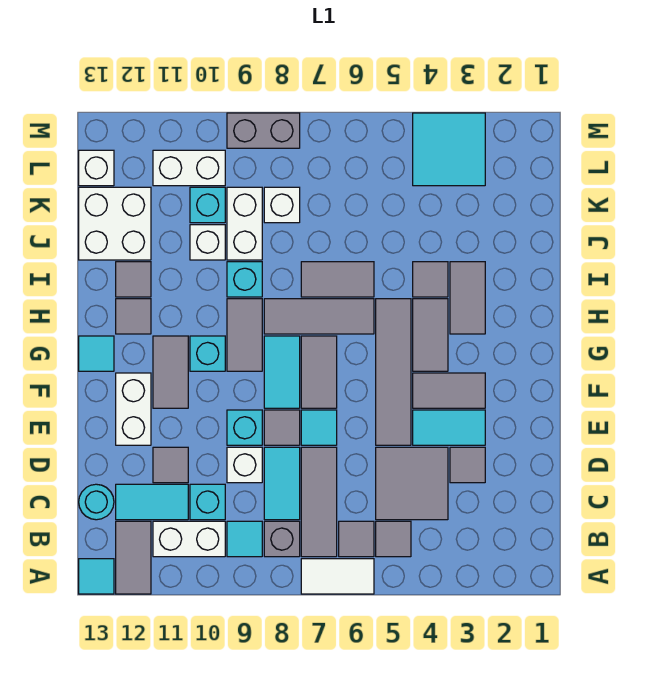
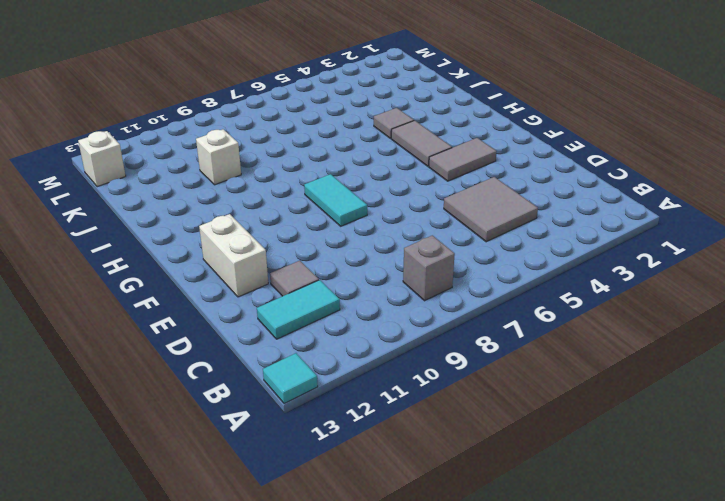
none -> white 1x2 tile [301,559,374,594]
none -> grey 1x2 tile [116,521,151,594]
none -> grey 1x1 tile [376,521,411,557]
none -> grey 1x1 tile [339,521,374,557]

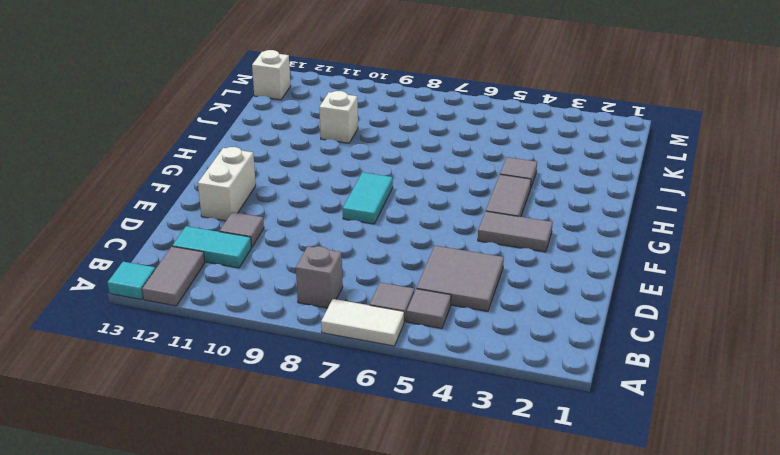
none -> grey 1x3 tile [301,447,337,557]
none -> cyan 1x1 tile [227,521,262,557]
none -> white 1x2 brick [153,521,225,557]
none -> cyan 1x2 tile [264,447,300,520]

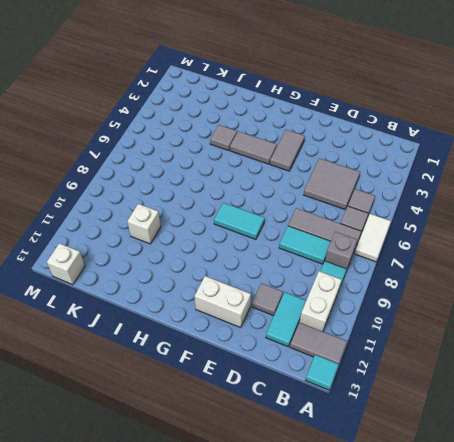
none -> cyan 1x1 brick [190,484,225,520]
none -> cyan 1x1 round brick [79,484,114,520]
none -> grey 1x1 tile [450,447,485,483]
none -> white 1x1 brick [227,447,262,483]

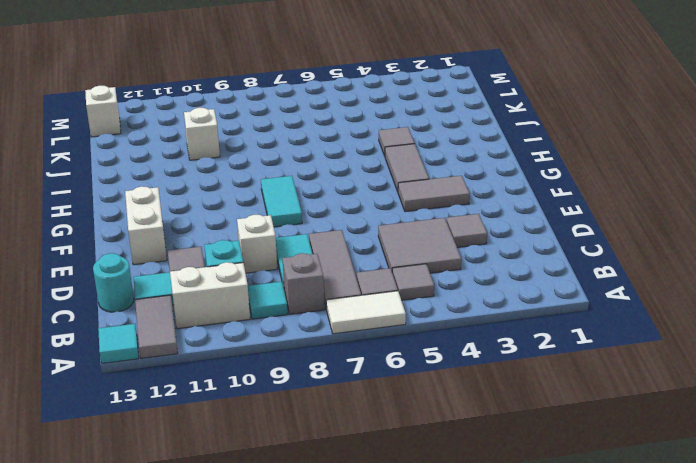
none -> cyan 1x2 tile [413,410,485,445]
none -> grey 1x4 tile [376,299,411,445]
none -> cyan 1x1 tile [301,410,337,445]
none -> grey 1x1 tile [264,410,300,445]

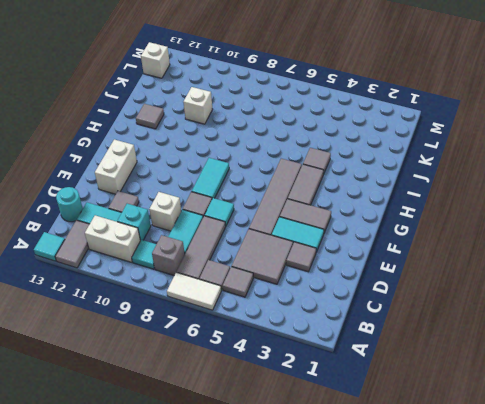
none -> cyan 1x1 brick [227,410,262,445]
none -> grey 1x2 tile [301,336,337,408]
none -> grey 1x2 tile [153,336,188,408]
none -> grey 1x2 tile [227,299,262,371]

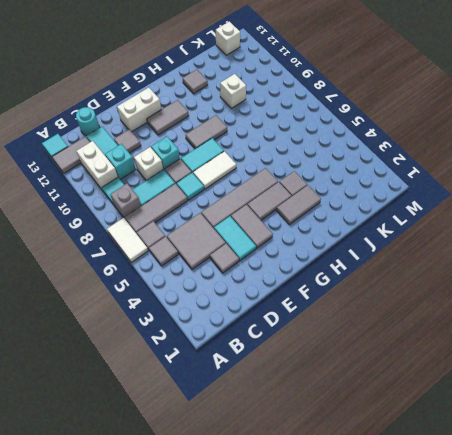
white 1x2 tile [193,151,236,189] -> grey 1x2 tile [301,336,337,408]
none -> cyan 1x1 brick [190,336,225,371]
none -> cyan 1x1 tile [79,336,114,371]
none -> grey 1x3 tile [264,299,374,334]
none -> grey 1x1 tile [116,299,151,334]

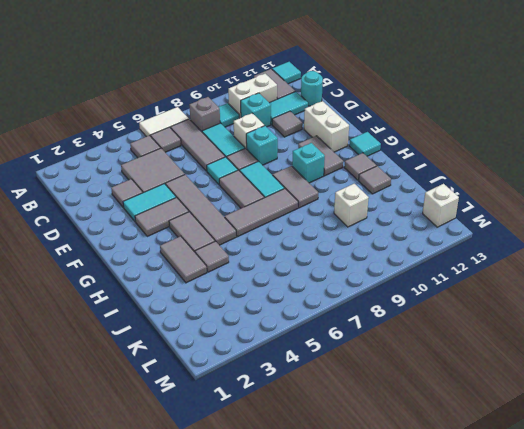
none -> grey 1x2 tile [301,262,374,297]
none -> cyan 1x1 brick [227,262,262,297]
none -> white 1x2 brick [227,187,262,260]
none -> white 2x2 brick [79,187,151,260]

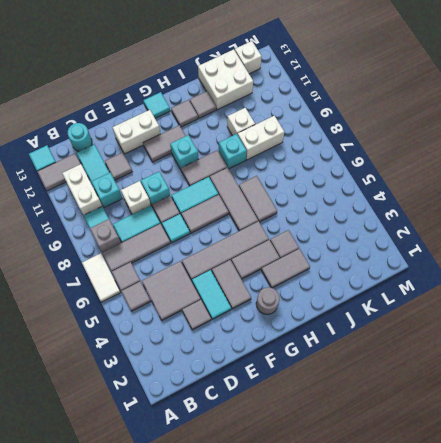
grey 1x1 round brick [256,287,280,314] -> none
none -> white 1x1 brick [264,187,300,223]
none -> cyan 1x1 brick [190,187,225,223]
none -> cyan 2x2 tile [413,113,485,186]
none -> white 1x2 brick [153,150,225,186]

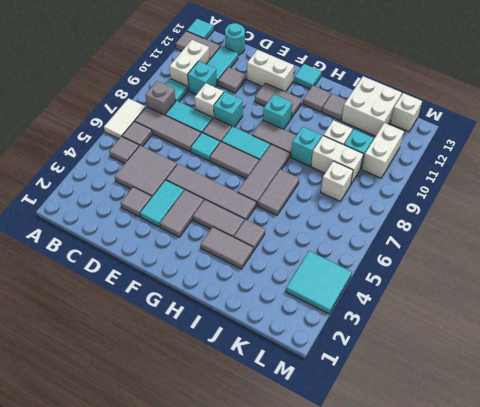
none -> grey 1x2 brick [227,113,300,148]

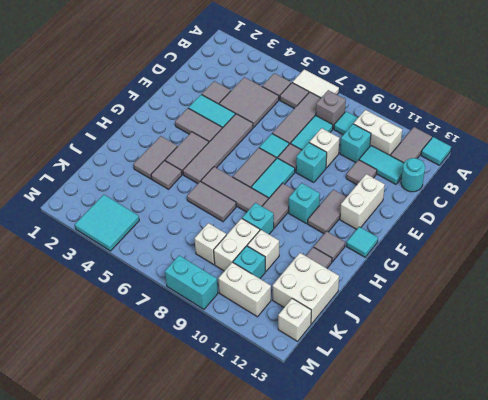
cyan 1x2 brick [165,255,218,309] -> grey 1x2 brick [227,113,300,148]

